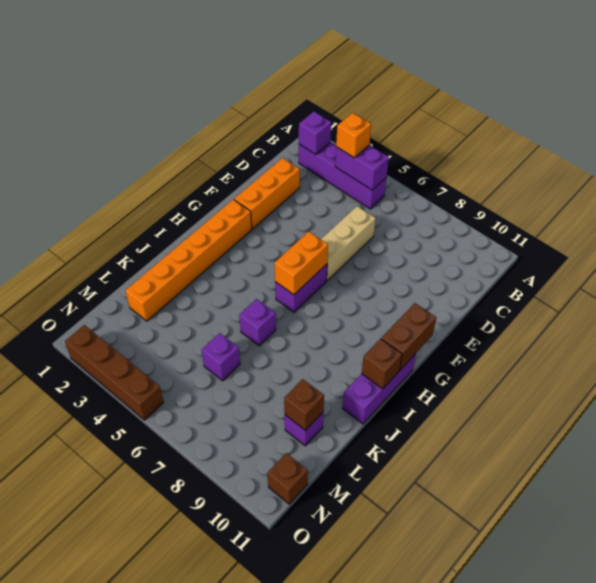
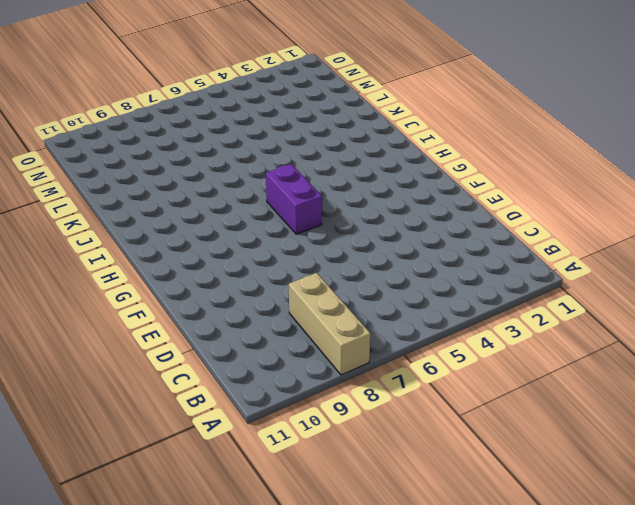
tan 1x3 brick [289,273,370,375] -> tan 1x3 brick moved to [321,206,376,280]
none -> purple 1x4 brick [299,142,387,209]
none -> orange 1x3 brick [234,158,300,229]
none -> orange 1x6 brick [125,199,252,321]

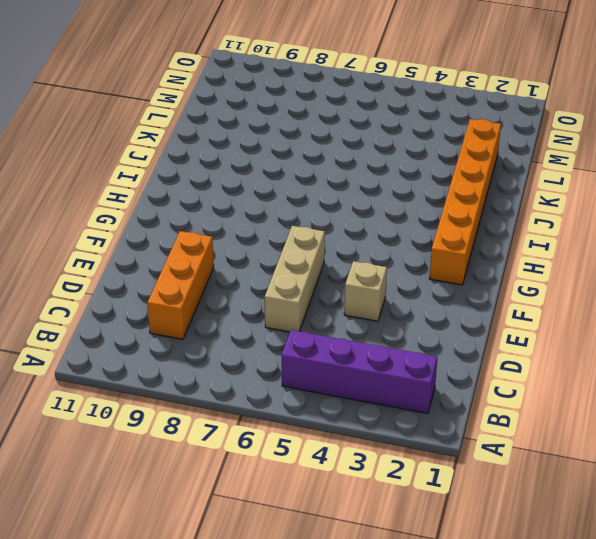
orange 1x3 brick [147,231,214,339] -> orange 1x3 brick moved to [234,158,300,229]
tan 1x1 brick [344,261,387,321] -> none
none -> purple 1x2 brick [275,264,327,312]
none -> purple 1x3 brick [342,354,416,424]
none -> purple 1x1 brick [239,299,276,346]

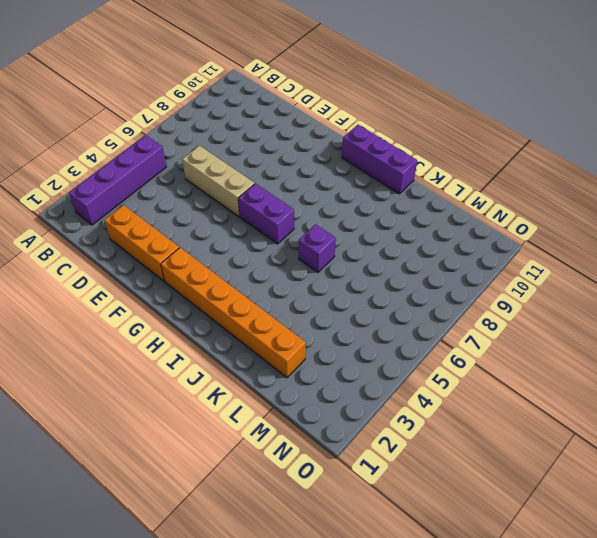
none -> purple 1x1 brick [202,333,240,381]
none -> purple 1x1 brick [285,413,323,446]
none -> brown 1x1 brick [267,453,308,504]

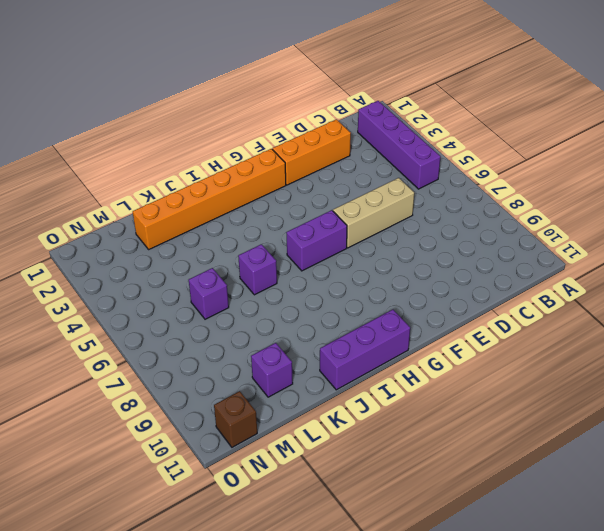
none -> brown 1x4 brick [65,325,164,420]
none -> purple 1x1 brick [299,111,331,154]
none -> purple 1x2 brick [335,145,389,190]

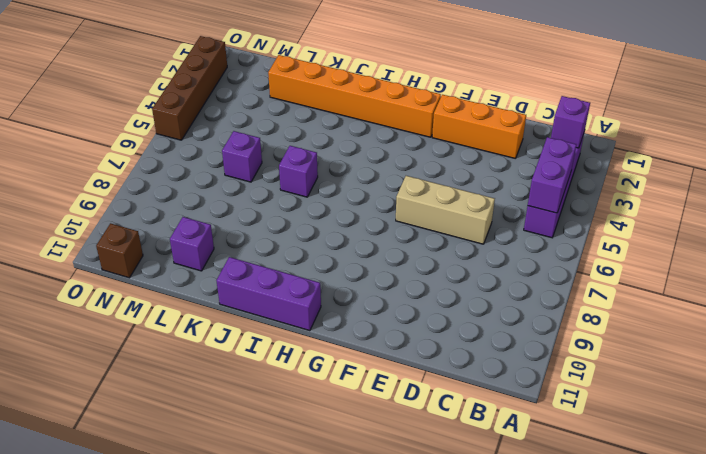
none -> purple 1x2 brick [275,264,327,312]
none -> orange 1x2 brick [274,232,328,295]
none -> brown 1x2 brick [381,303,436,370]

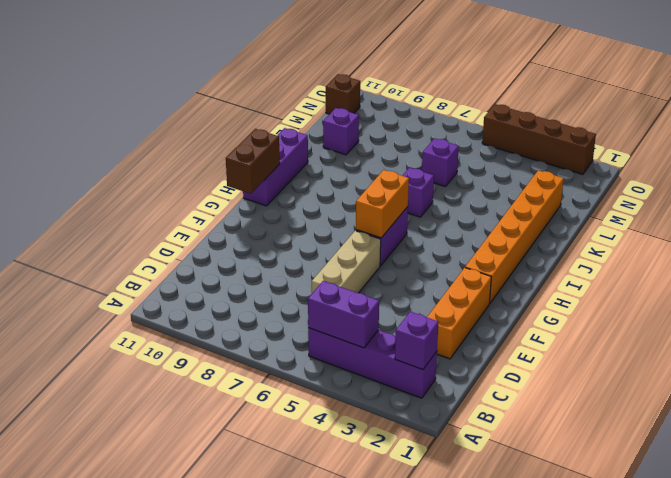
none -> brown 1x1 brick [362,339,402,389]
none -> brown 1x1 brick [284,379,324,431]
none -> orange 1x1 brick [336,113,371,158]

